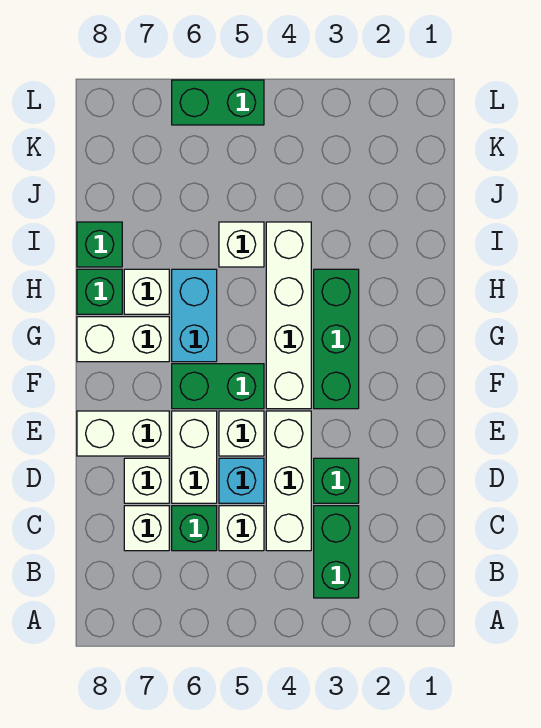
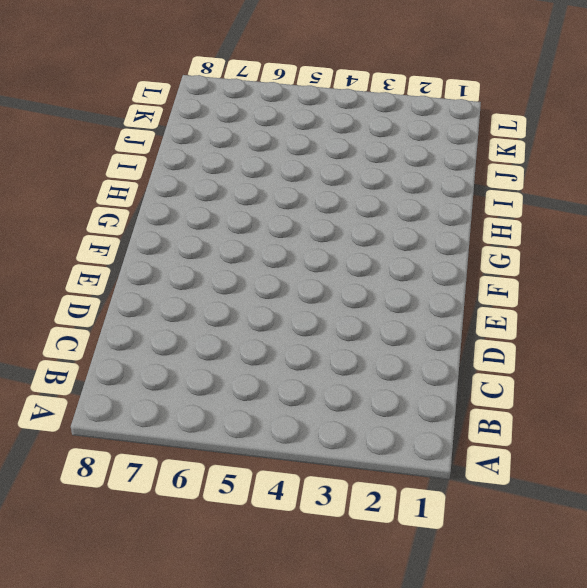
none -> green 1x2 brick [314,506,359,598]
none -> white 1x3 brick [266,411,311,551]
none -> white 1x1 brick [219,506,264,551]

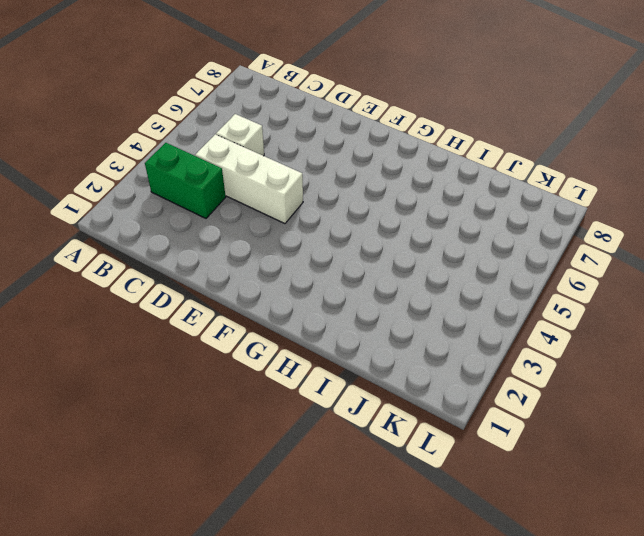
none -> green 1x1 brick [172,506,217,551]
none -> white 1x1 brick [124,506,169,551]
none -> green 1x1 brick [314,458,359,503]

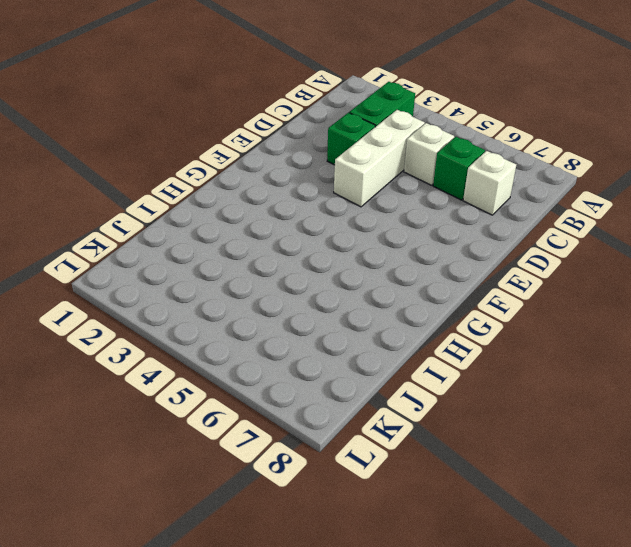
none -> cyan 1x1 brick [219,458,264,503]
none -> white 1x2 brick [172,411,217,503]
none -> white 1x1 brick [124,458,169,503]

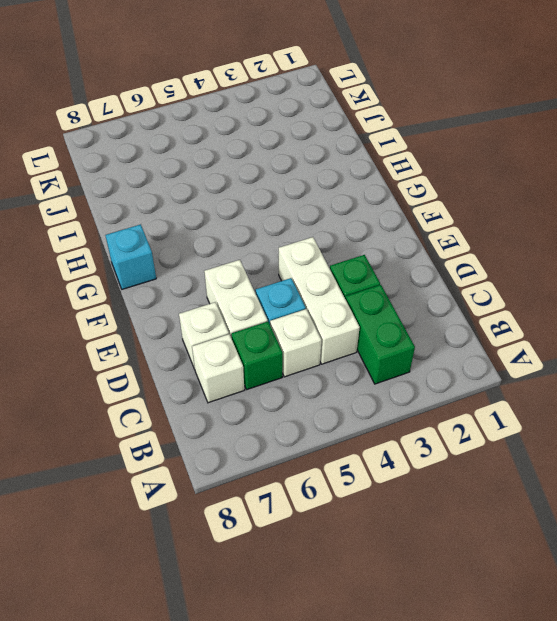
cyan 1x1 brick [105,224,156,289] -> white 1x2 brick [77,317,169,362]
none -> white 1x1 brick [219,411,264,456]
none -> white 1x2 brick [77,411,169,456]
none -> green 1x3 brick [314,269,359,409]

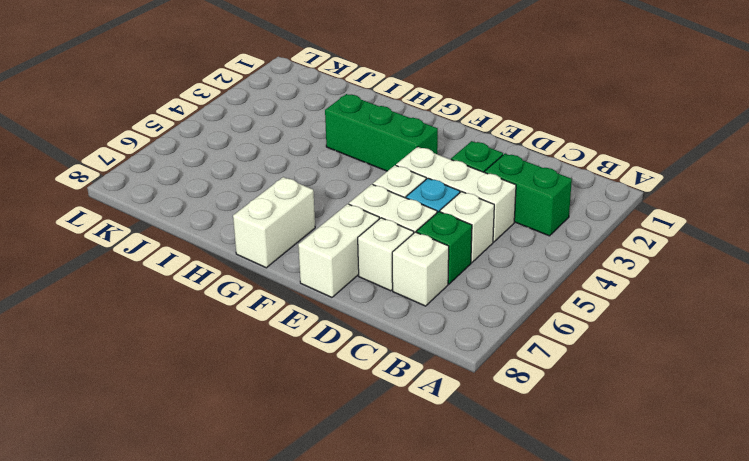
none -> white 1x4 brick [266,222,311,409]
none -> green 1x2 brick [172,364,264,409]
none -> cyan 1x2 brick [172,269,217,362]

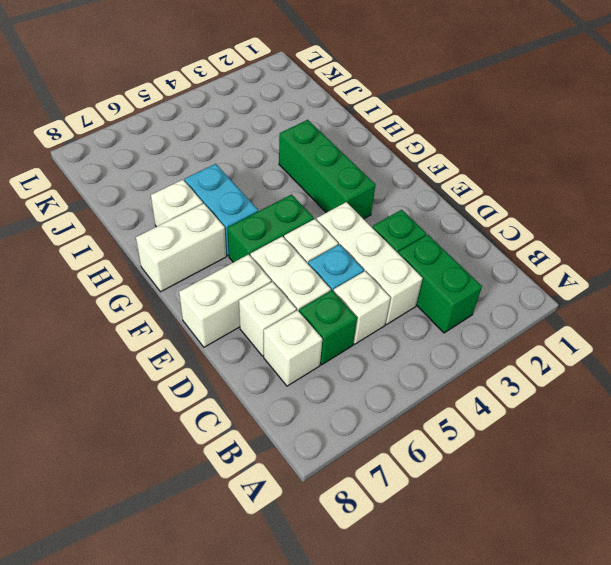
none -> white 1x4 brick [266,222,311,409]
none -> green 1x1 brick [77,269,122,314]
none -> white 1x1 brick [219,222,264,267]

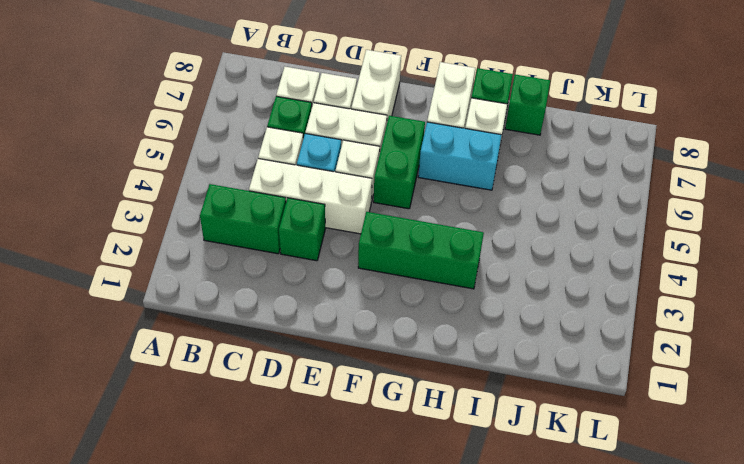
none -> white 1x4 brick [266,222,311,409]
none -> white 1x1 brick [219,222,264,267]
none -> green 1x2 brick [172,80,264,125]

